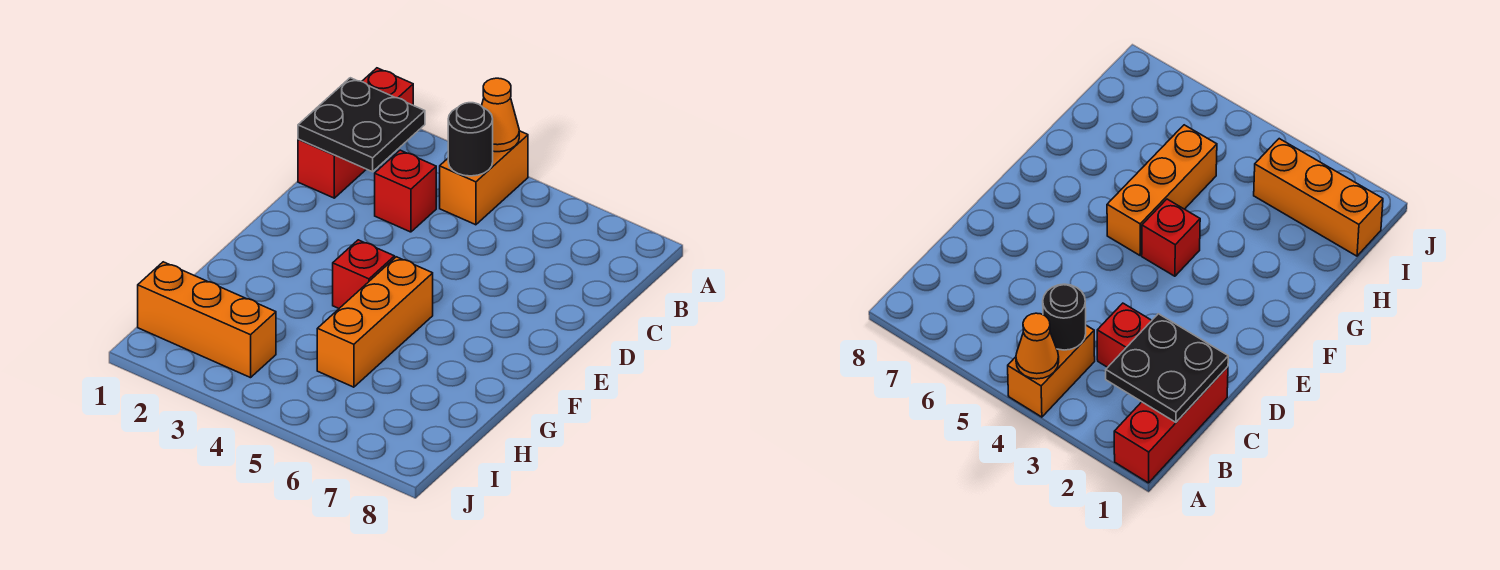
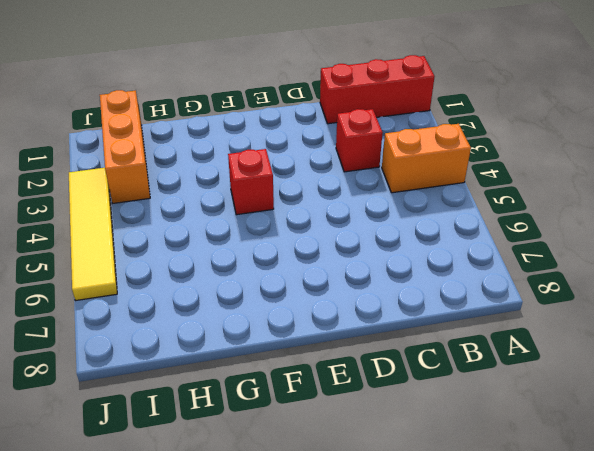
yellow 1x4 tile [69,168,117,301] -> none
none -> orange 1x3 brick [317,257,433,387]
none -> orange 1x1 cone [482,78,519,152]

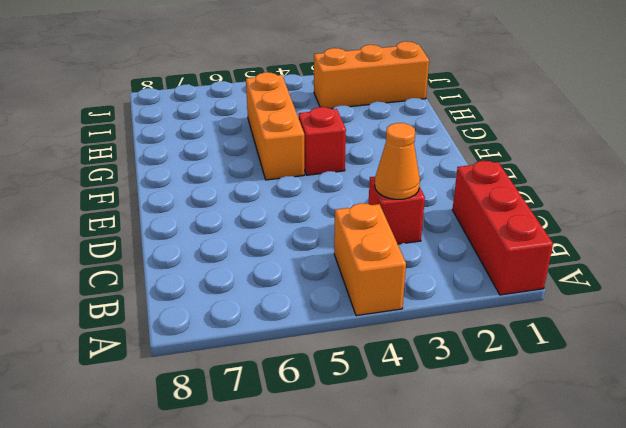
orange 1x1 cone [375,123,420,199] -> orange 1x1 cone moved to [482,78,519,152]
none -> black 2x2 plate [298,78,425,172]
none -> black 1x1 round brick [448,103,493,176]

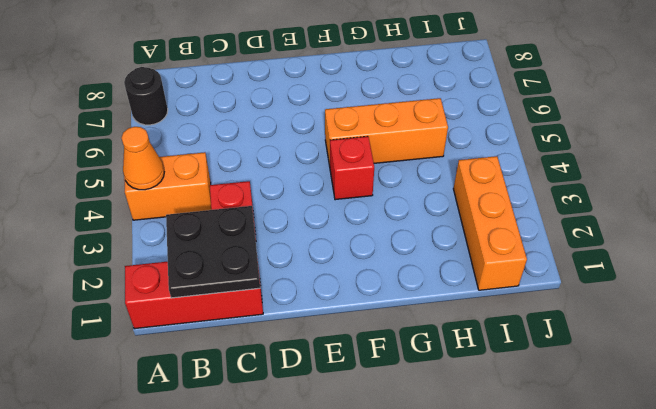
black 1x1 round brick [124,67,168,125] -> black 1x1 round brick moved to [448,103,493,176]

